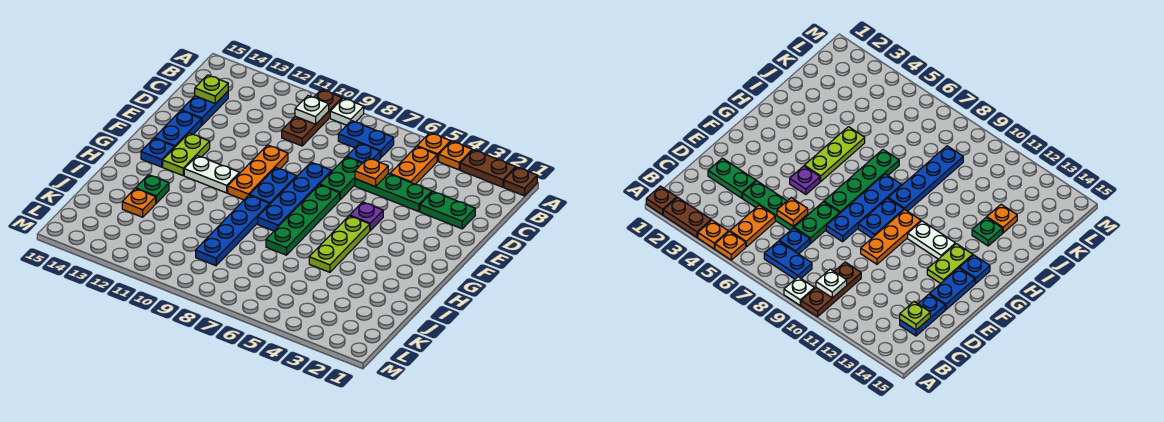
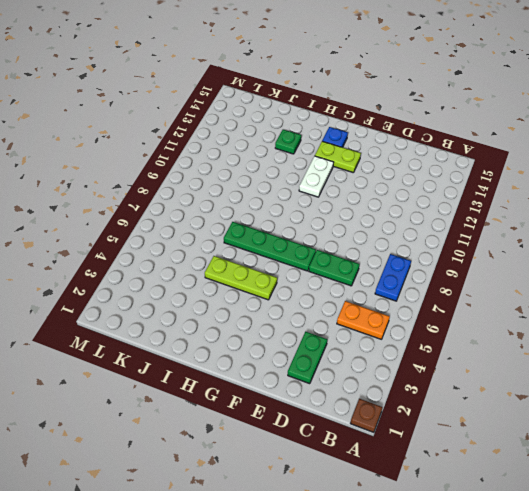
none -> brown 1x2 plate [460,150,516,187]
none -> orange 1x1 plate [439,141,472,170]
none -> orange 1x1 plate [417,133,451,161]

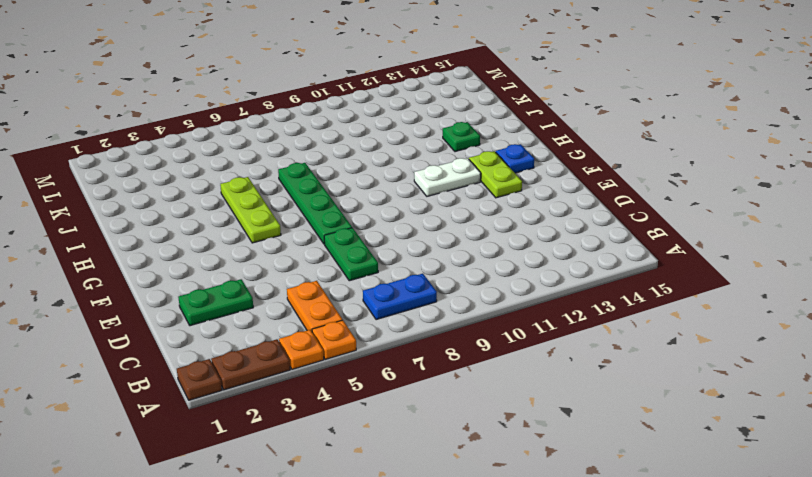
none -> white 1x1 plate [330,98,364,125]
none -> brown 1x3 plate [282,90,342,146]
none -> blue 1x1 plate [347,143,380,163]

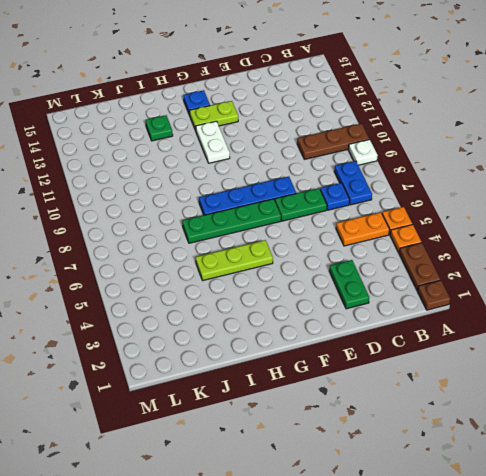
none -> blue 1x2 plate [181,91,228,125]
none -> green 1x3 plate [355,174,432,212]
none -> orange 1x3 plate [228,145,288,200]

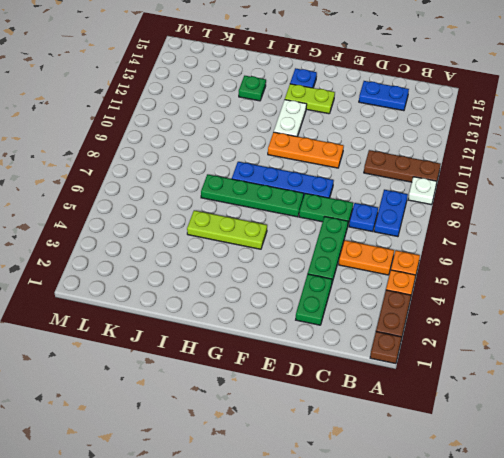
none -> blue 1x2 plate [154,111,201,148]
none -> purple 1x1 plate [350,202,383,231]
none -> blue 1x2 plate [250,168,296,205]

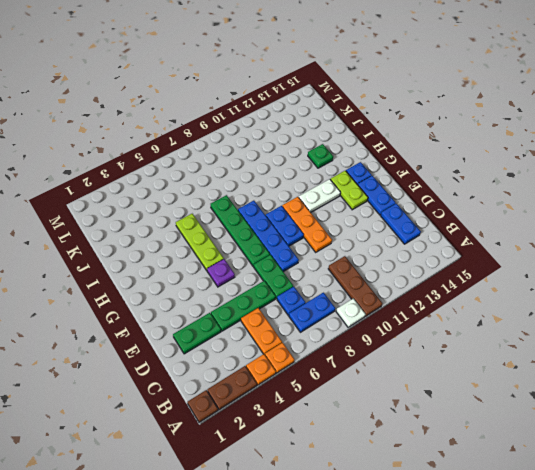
none -> blue 1x4 plate [196,195,269,266]
none -> orange 1x1 plate [122,189,156,217]
none -> white 1x1 plate [295,96,329,124]

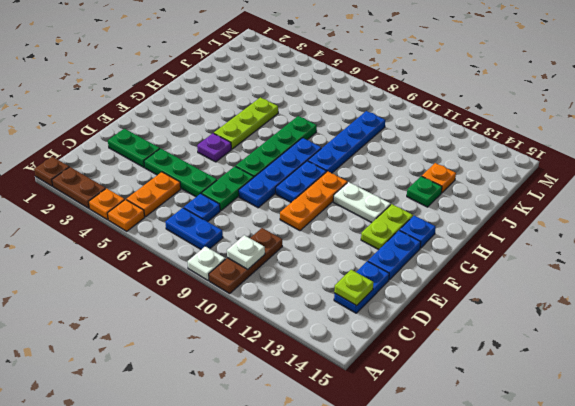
none -> orange 1x1 plate [355,158,388,187]

